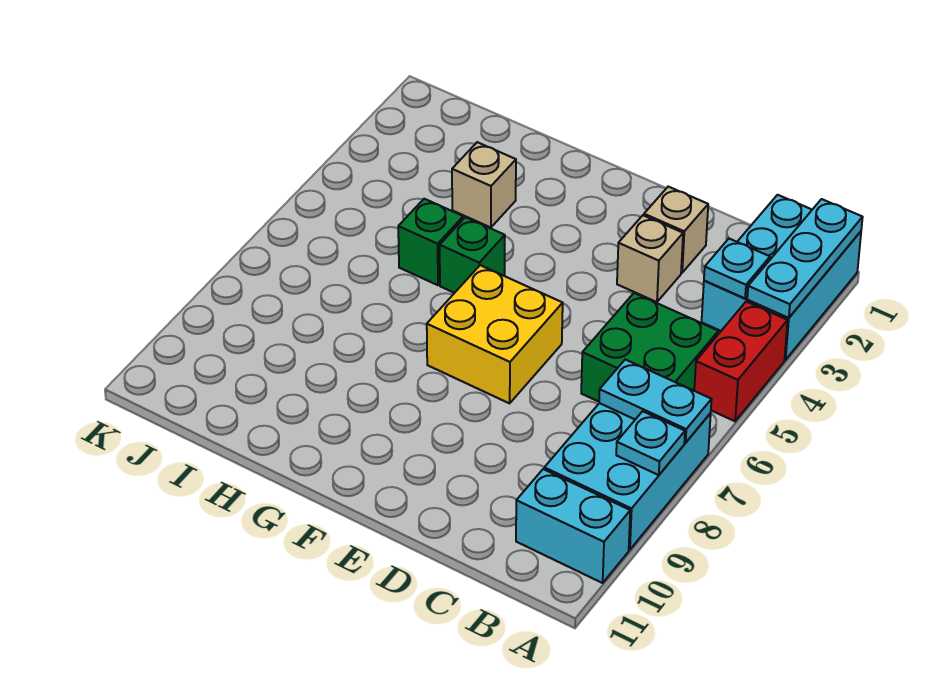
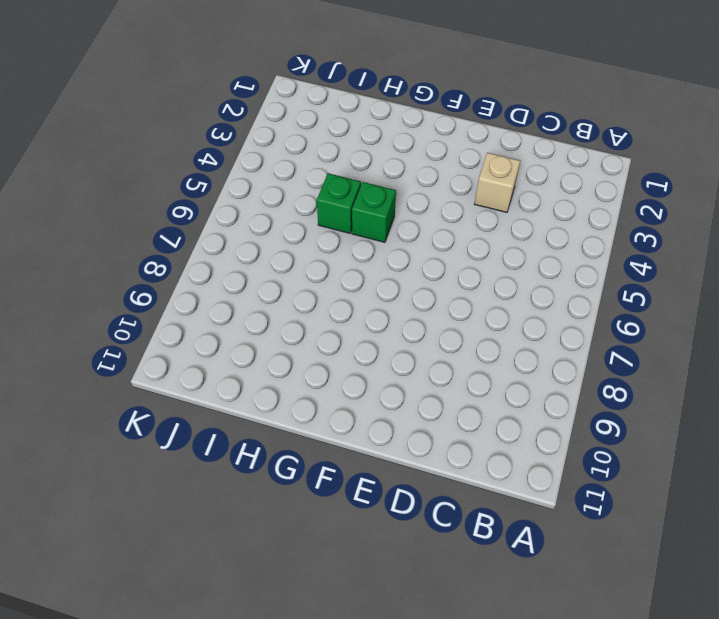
none -> cyan 2x3 brick [702,195,861,360]
none -> red 1x2 brick [694,302,788,421]
none -> cyan 2x3 brick [544,403,711,550]

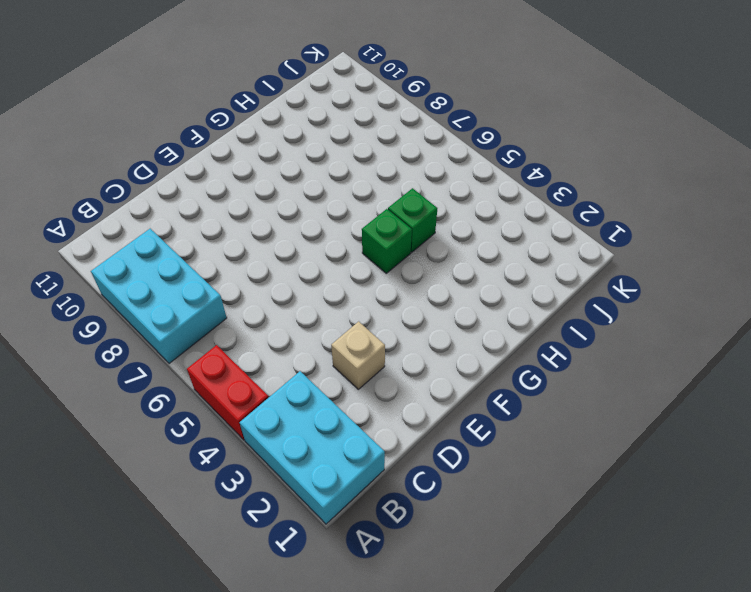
none -> cyan 1x2 brick [516,469,630,583]
none -> green 2x2 brick [581,293,718,402]
none -> tan 1x1 brick [644,187,708,273]

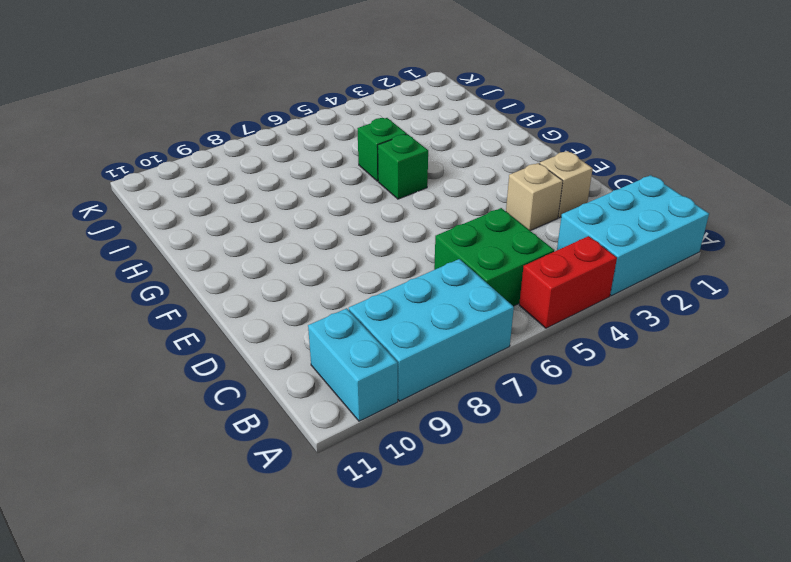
none -> yellow 2x2 brick [427,265,563,403]
none -> tan 1x1 brick [452,142,516,228]
none -> cyan 1x3 plate [747,199,863,318]

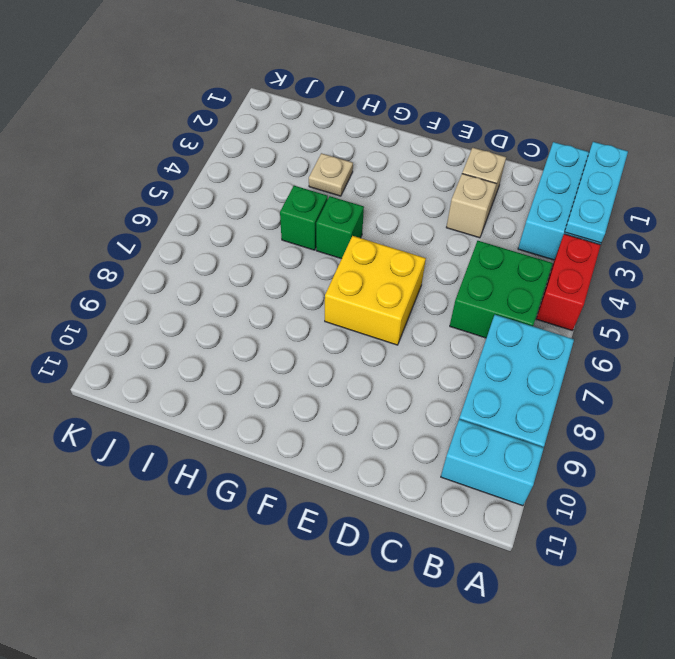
tan 1x1 plate [309,153,353,196] -> tan 1x1 brick [452,142,516,228]
none -> cyan 1x2 plate [599,360,712,443]
none -> cyan 1x1 plate [616,411,685,475]
none -> cyan 1x1 plate [704,239,770,298]

